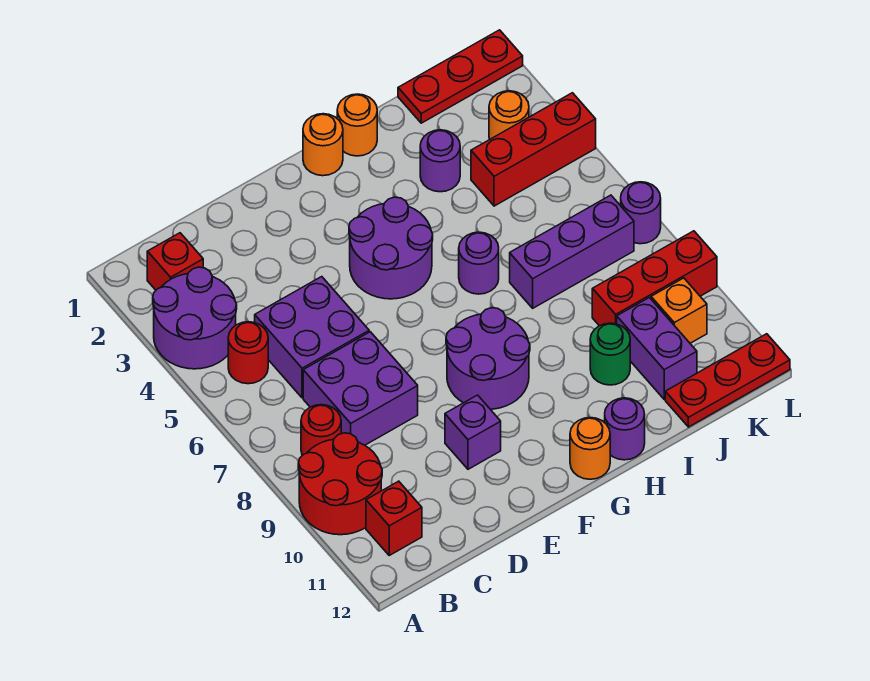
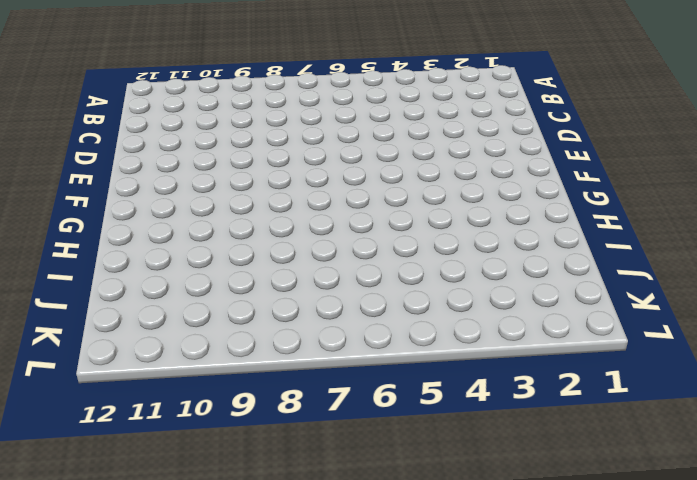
none -> purple 2x2 round brick [153,267,237,369]
none -> red 2x2 round brick [298,433,382,535]
none -> red 1x1 brick [147,233,203,290]

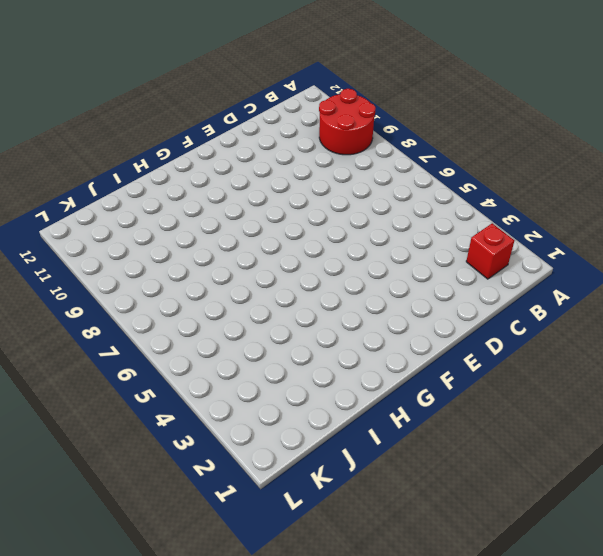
none -> purple 2x2 round brick [153,267,237,369]
none -> red 1x1 round brick [228,322,268,384]
none -> red 1x1 round brick [301,405,341,455]

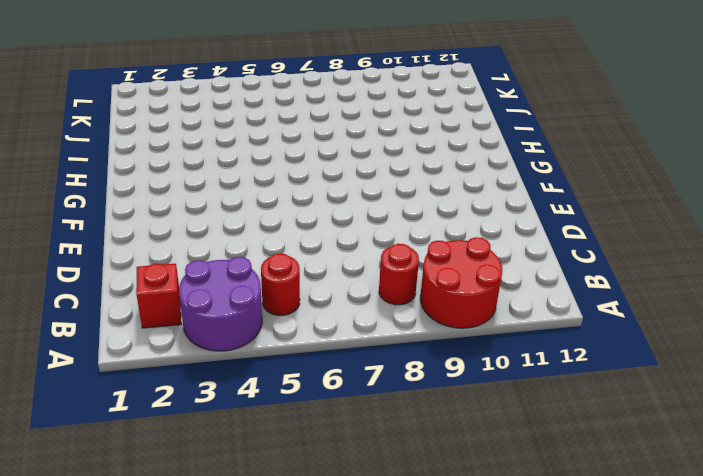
none -> red 1x1 brick [366,481,422,555]
none -> purple 2x2 brick [255,277,369,398]
none -> purple 2x2 brick [303,332,418,445]

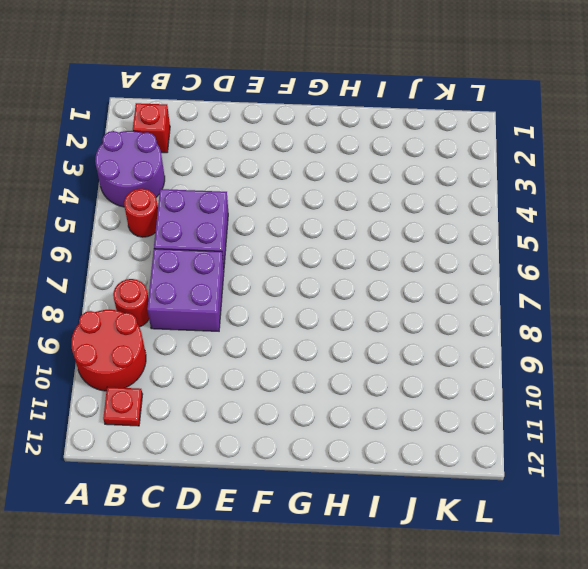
red 1x1 plate [103,387,143,426] -> red 1x1 brick [366,481,422,555]
none -> purple 1x1 brick [445,395,501,469]
none -> purple 2x2 round brick [349,197,433,299]
none -> purple 2x2 round brick [446,308,530,409]

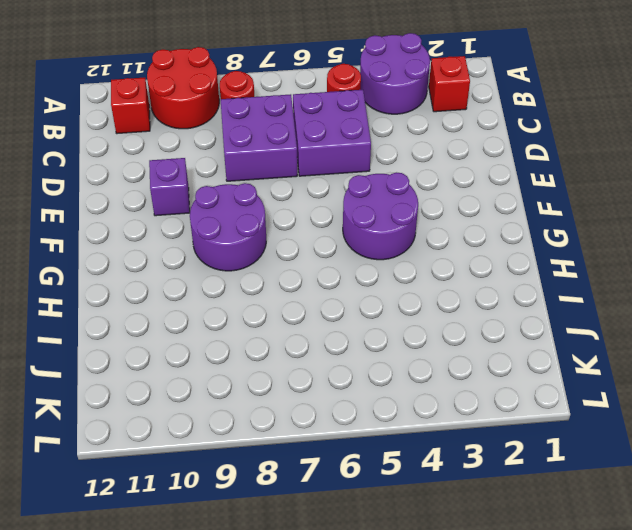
none -> orange 1x1 round brick [303,114,343,176]
none -> orange 1x1 round brick [570,418,610,479]
none -> orange 1x1 round brick [337,94,377,156]

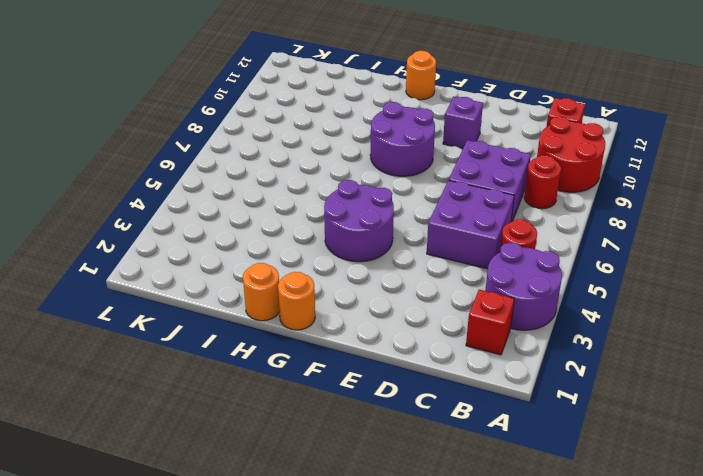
none -> purple 1x1 round brick [459,232,499,294]
none -> purple 1x1 round brick [605,398,645,460]
none -> purple 1x1 round brick [420,130,460,192]

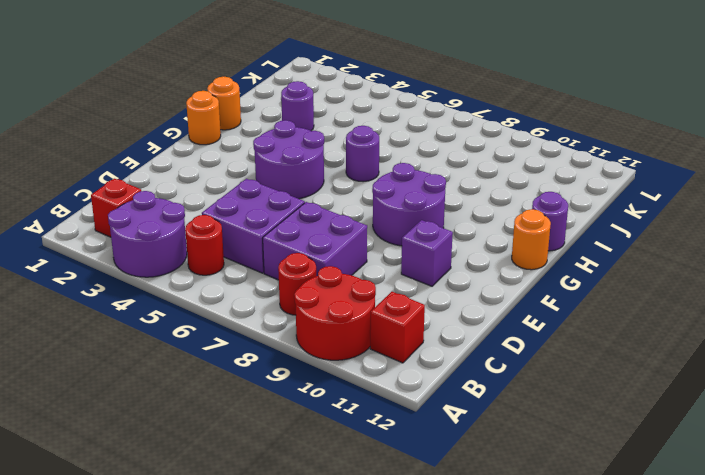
none -> purple 1x3 brick [510,195,634,308]
none -> green 1x1 round brick [590,323,630,385]
none -> red 1x3 plate [398,30,523,123]

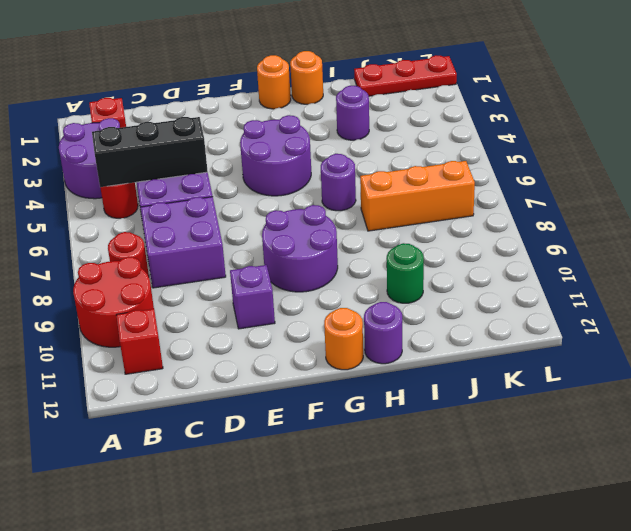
black 1x3 brick [92,117,208,187] -> none
orange 1x3 brick [360,161,475,231] -> purple 1x3 brick [510,195,634,308]
none -> red 1x3 brick [471,93,596,206]
none -> red 1x3 brick [592,231,717,326]
none -> purple 1x2 brick [617,298,697,399]

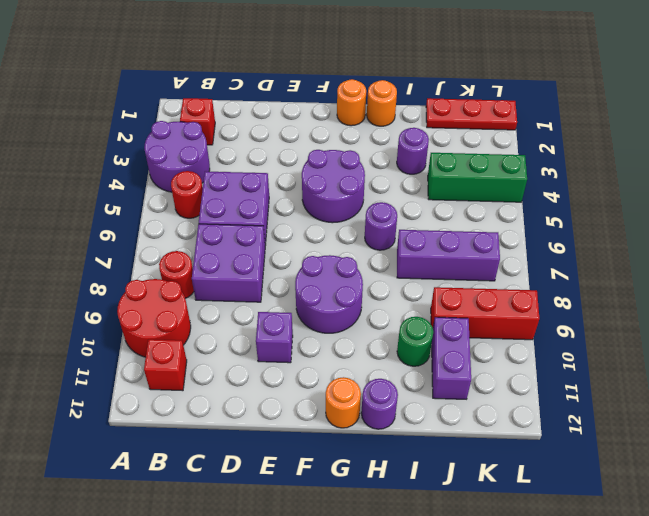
green 1x3 brick [428,153,527,202] -> red 1x3 brick [471,93,596,206]
none -> red 1x3 plate [665,334,790,427]
none -> orange 1x1 round brick [489,91,529,139]
none -> orange 1x1 brick [651,278,707,343]

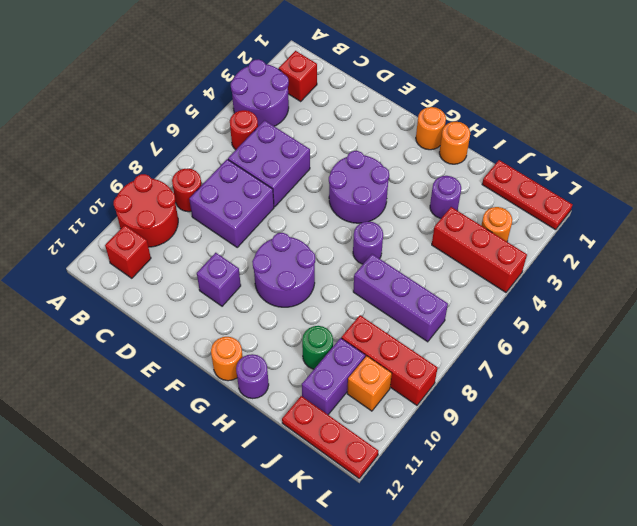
none -> purple 1x1 round brick [621,182,661,244]

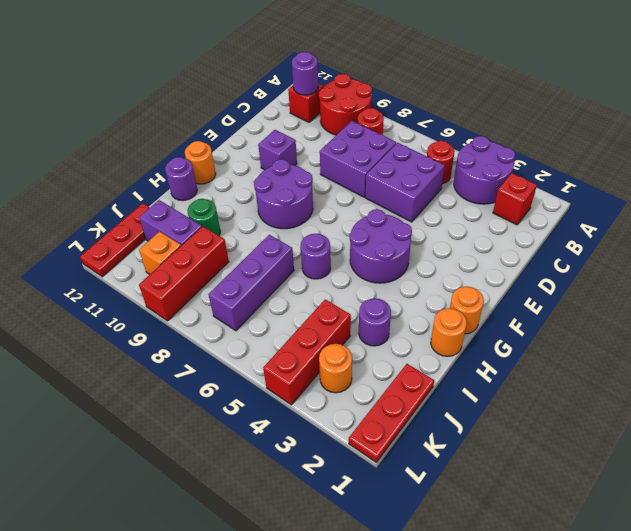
purple 1x1 round brick [292,52,318,95] -> purple 1x1 round brick moved to [621,182,661,244]

